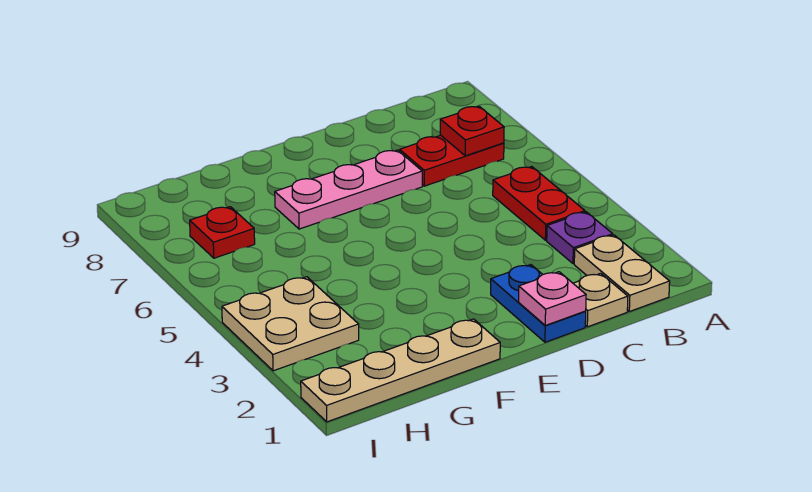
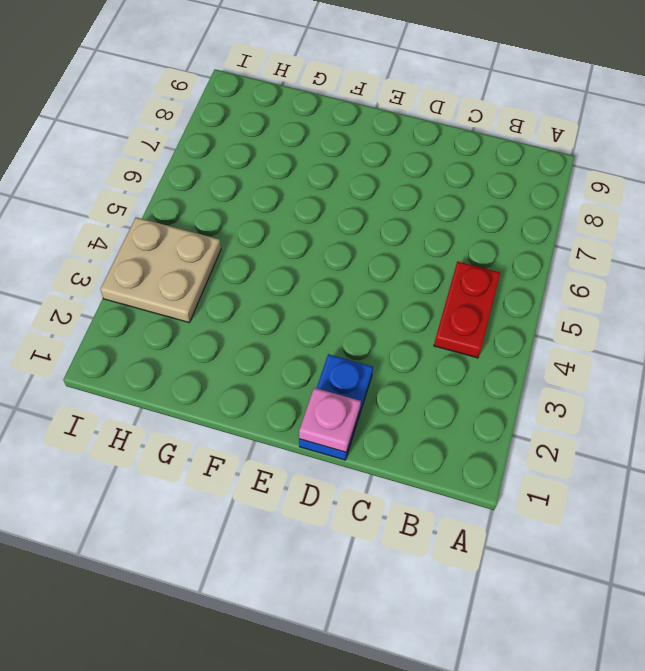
none -> tan 1x2 plate [574,235,670,311]
none -> purple 1x1 plate [547,212,613,264]
none -> red 1x2 plate [400,135,504,186]

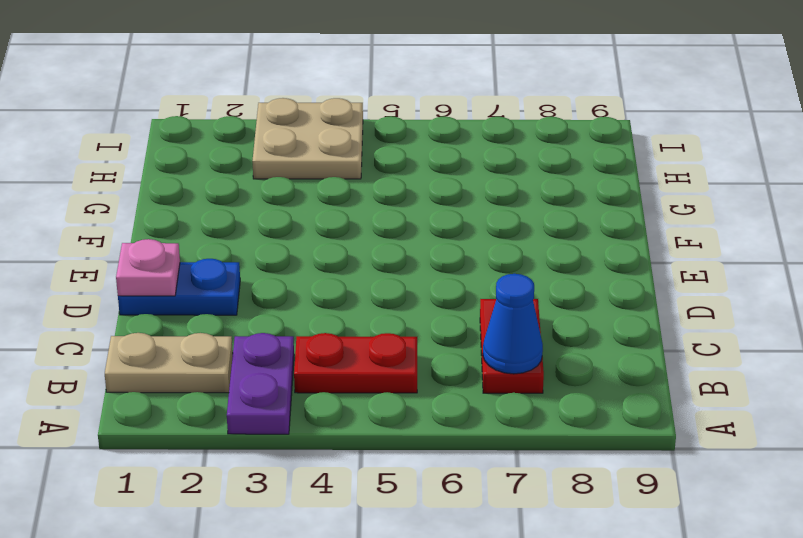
purple 1x2 plate [227,333,294,434] -> purple 1x1 plate [547,212,613,264]
blue 1x1 cone [483,274,543,374] -> red 1x1 plate [440,106,504,156]
none -> tan 1x1 plate [573,273,628,327]
none -> pink 1x3 plate [275,150,422,229]
none -> tan 1x4 plate [301,319,500,422]

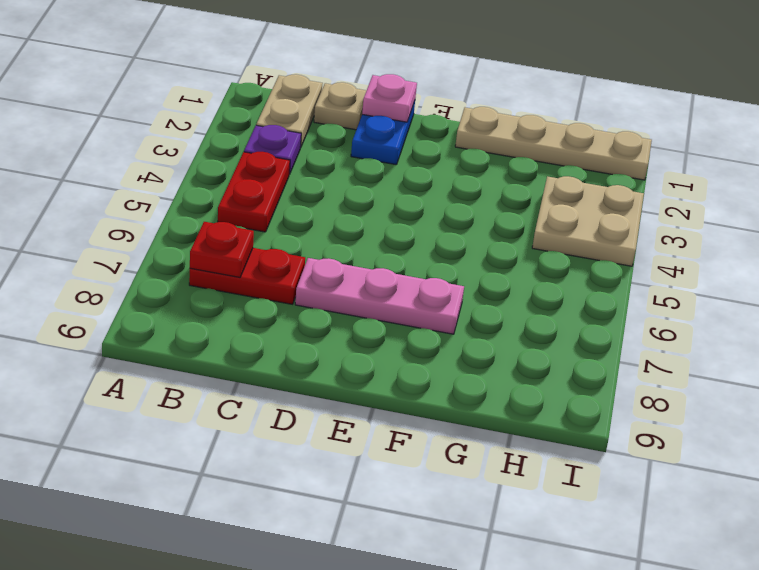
none -> red 1x1 plate [190,207,255,258]

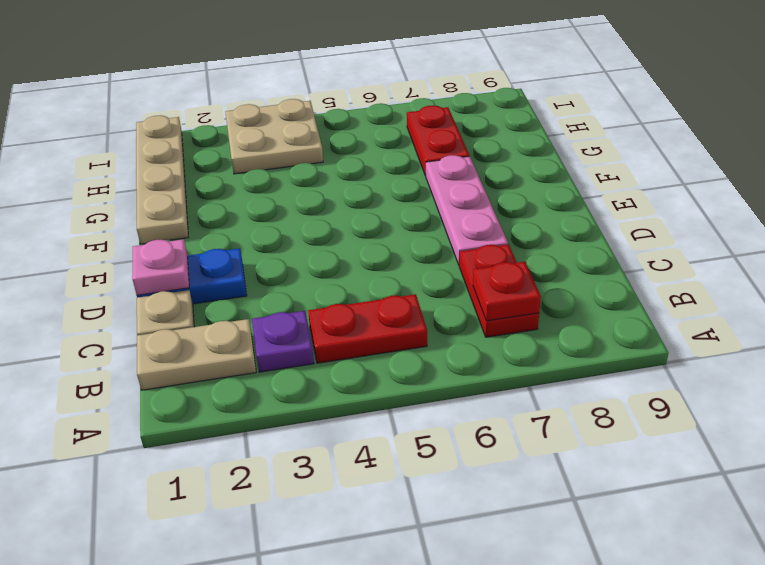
red 1x2 plate [407,105,469,176] -> red 1x1 plate [190,207,255,258]

